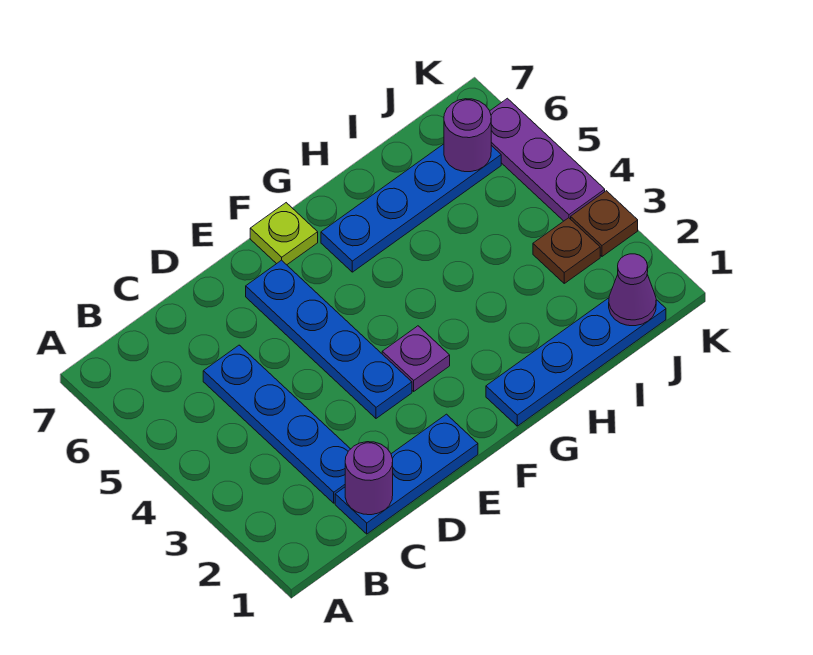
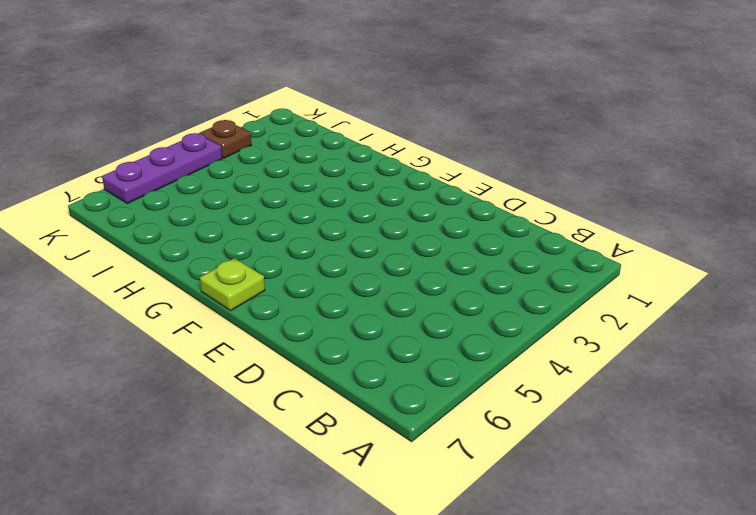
none -> blue 1x3 plate [335,414,478,534]
none -> blue 1x4 plate [203,345,350,503]
none -> blue 1x4 plate [246,260,412,418]

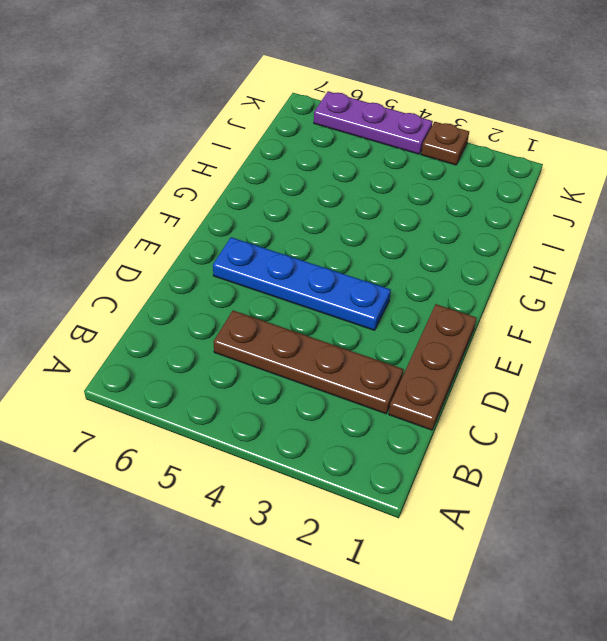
brown 1x3 plate [389,304,477,430] -> blue 1x3 plate [335,414,478,534]
brown 1x4 plate [214,310,403,414] -> blue 1x4 plate [203,345,350,503]
none -> purple 1x1 plate [382,326,450,391]
none -> lime 1x1 plate [250,203,318,265]
none -> blue 1x4 plate [486,298,666,426]

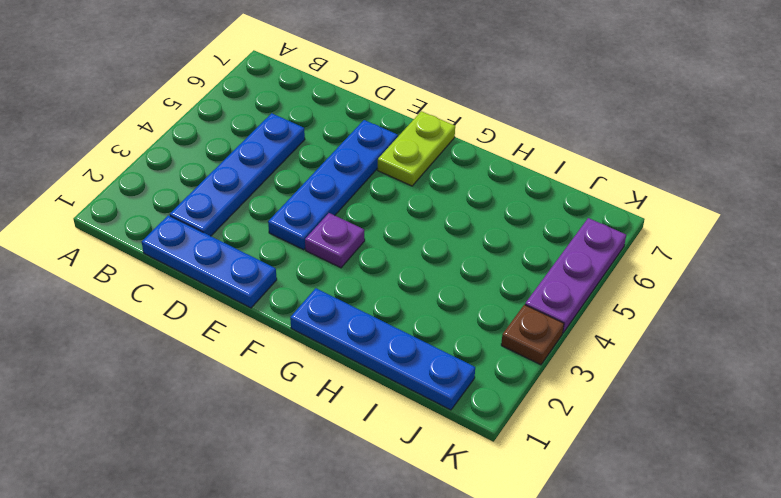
lime 1x2 plate [378,111,455,186] -> lime 1x1 plate [250,203,318,265]
none -> blue 1x4 plate [321,144,501,272]
none -> brown 1x1 plate [533,218,600,283]
none -> purple 1x1 round brick [345,442,393,515]

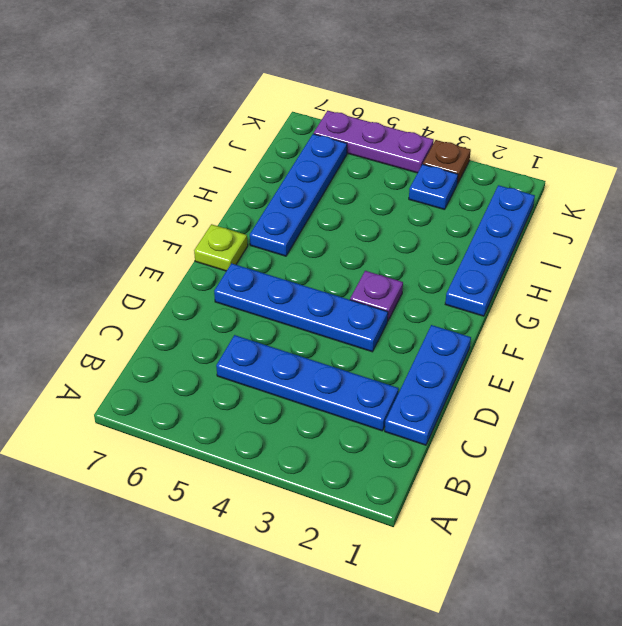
blue 1x1 plate [409,164,458,210] -> brown 1x1 plate [533,218,600,283]
none -> purple 1x1 round brick [345,442,393,515]
none -> purple 1x1 cone [609,254,656,326]
none -> purple 1x1 round brick [444,99,491,172]

